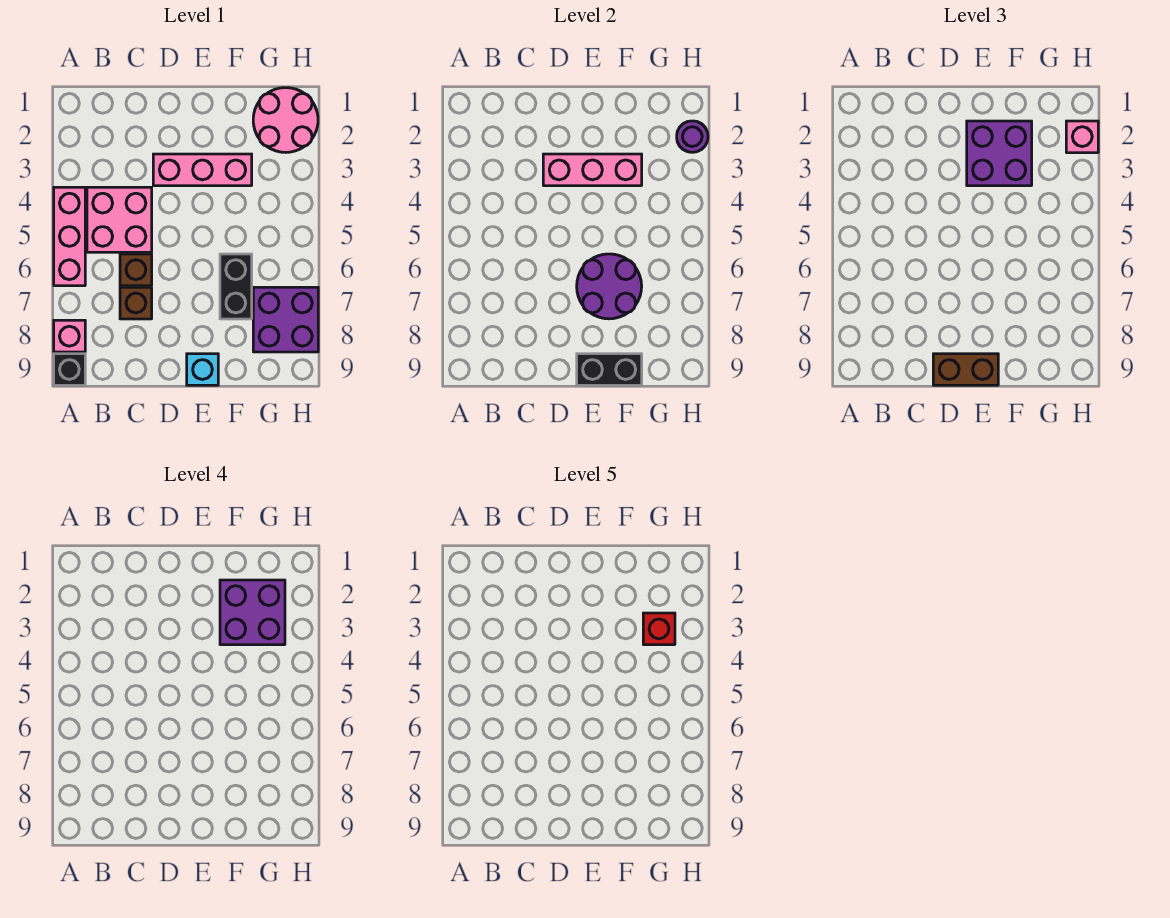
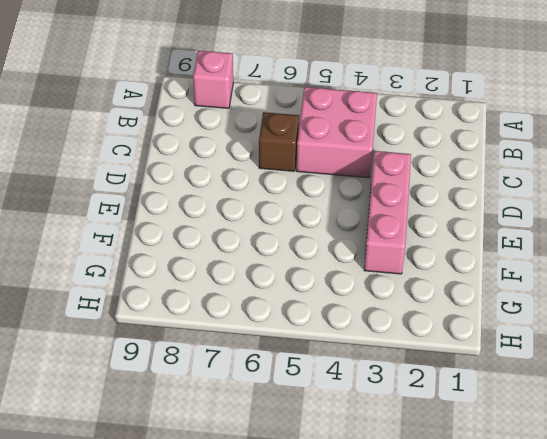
none -> pink 1x3 brick [54,187,85,286]
none -> black 1x1 brick [54,354,85,385]
none -> brown 1x1 brick [120,287,152,319]

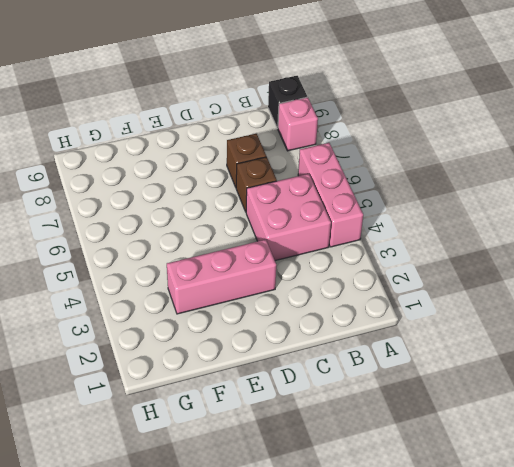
none -> cyan 1x1 brick [187,354,218,385]
none -> black 1x2 brick [220,254,252,319]
none -> pink 2x2 round brick [253,88,318,152]

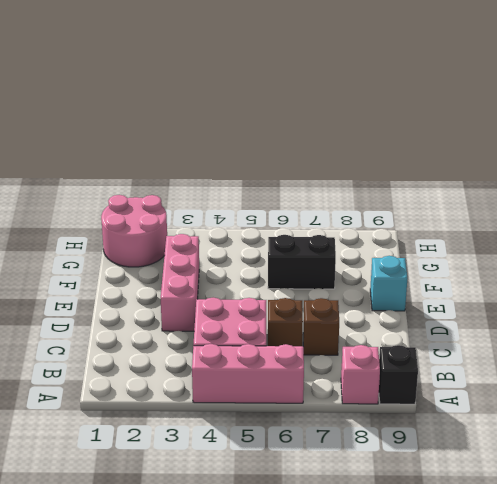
none -> purple 2x2 brick [253,287,318,352]
none -> pink 1x3 brick [543,154,642,186]
none -> purple 2x2 round brick [577,254,642,319]

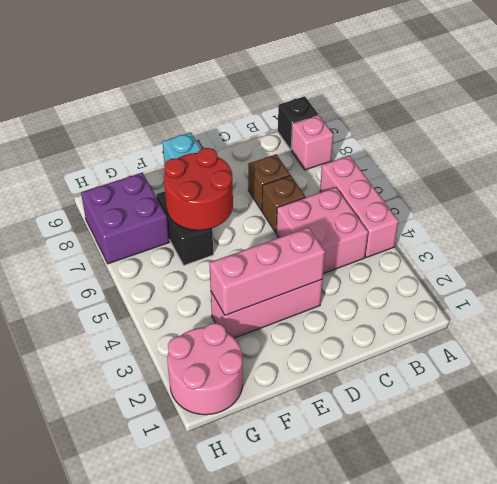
red 2x2 round brick [164,148,233,230] -> purple 2x2 round brick [577,254,642,319]
none -> black 1x2 brick [577,354,642,385]
none -> purple 1x1 round brick [677,121,708,152]
none -> brown 1x2 brick [933,354,998,385]

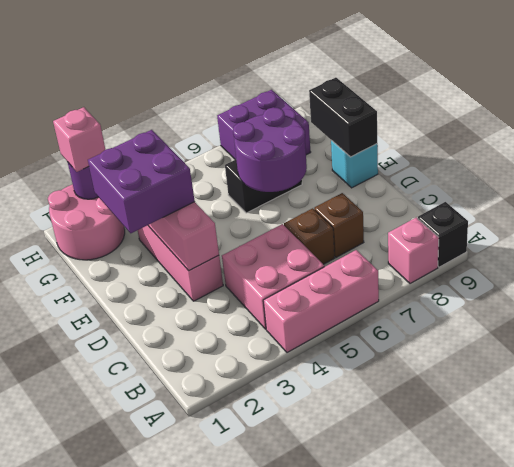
none -> brown 1x2 brick [933,354,998,385]
none -> purple 2x2 brick [220,580,285,645]
none -> red 1x1 brick [643,613,675,645]

